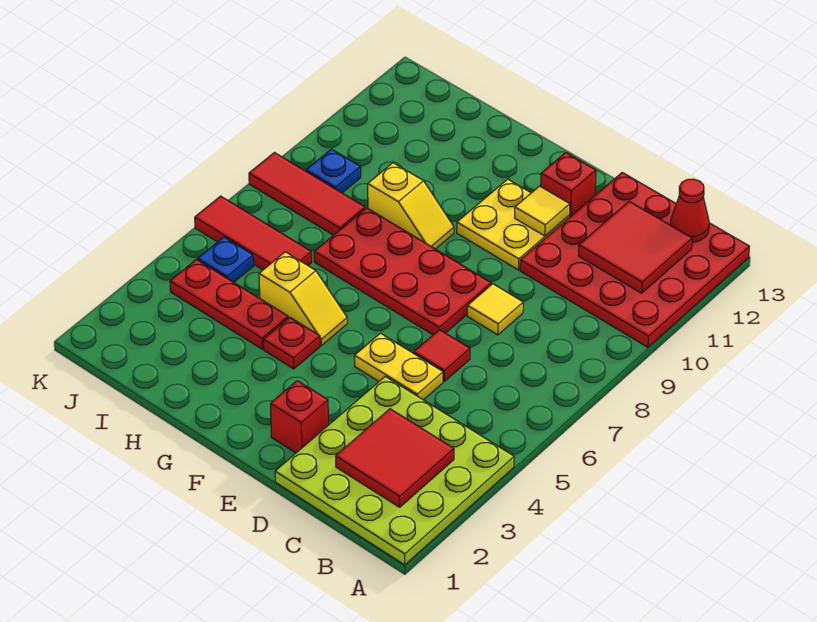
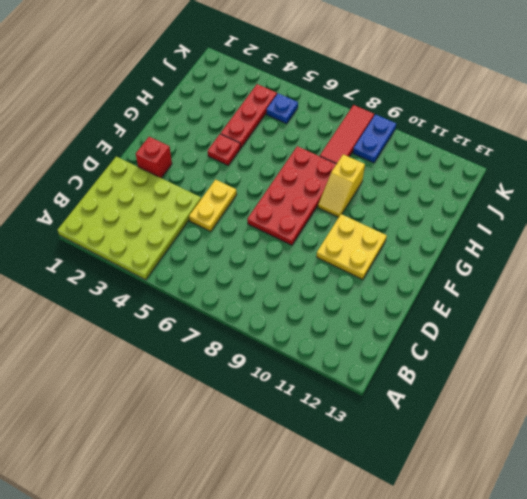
blue 1x2 plate [353,115,396,163] -> blue 1x1 plate [306,149,361,193]
none -> red 4x4 plate [520,173,749,347]
none -> red 1x1 tile [414,330,470,381]
none -> yellow 1x1 tile [467,284,523,335]

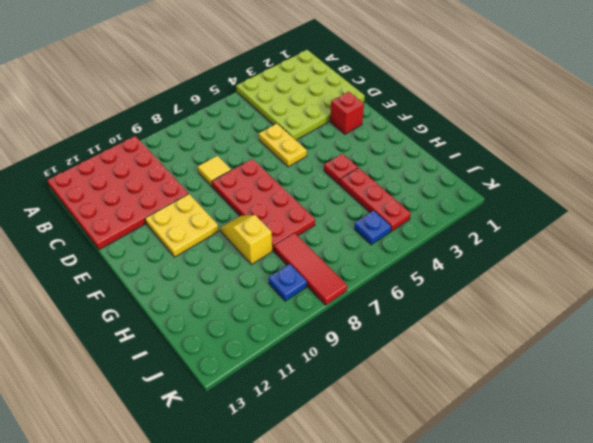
none -> red 1x1 tile [414,330,470,381]
none -> red 1x1 brick [541,153,596,218]
none -> yellow 1x2 slope [259,252,347,345]

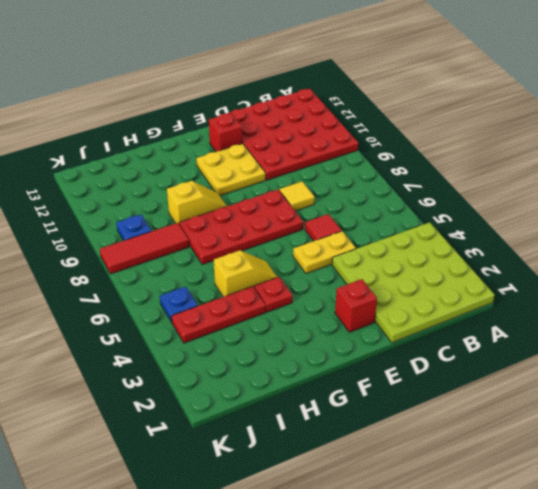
none -> red 1x3 tile [195,196,312,270]
none -> red 2x2 tile [336,409,454,507]
none -> red 2x2 tile [578,201,692,293]

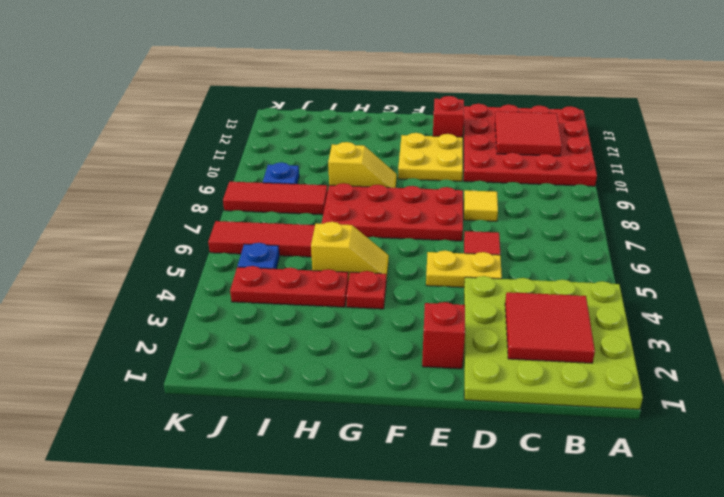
none -> red 1x1 cone [670,179,709,242]
none -> yellow 1x1 tile [515,186,570,236]

